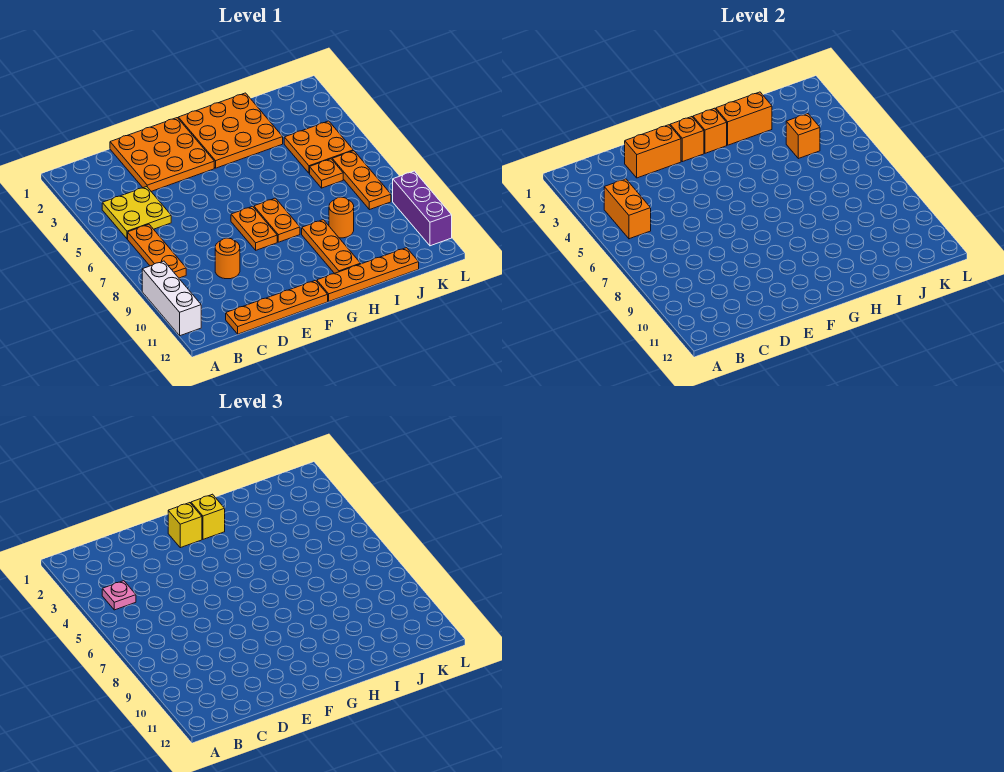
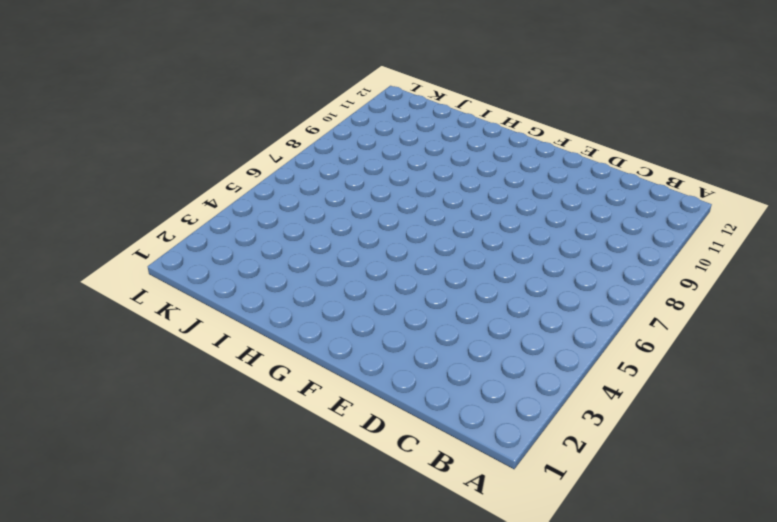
none -> white 1x3 brick [142,261,201,336]
none -> yellow 2x2 plate [102,187,171,239]
none -> orange 1x3 plate [128,224,186,278]

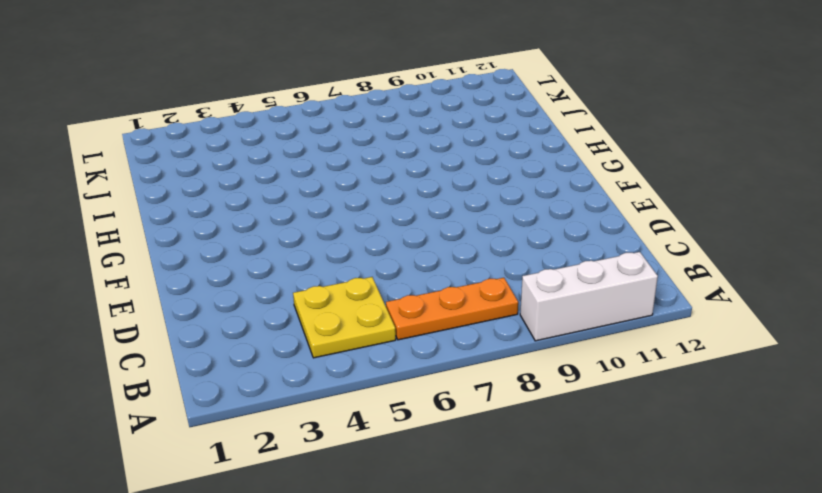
none -> orange 1x4 plate [226,280,328,334]
none -> orange 3x3 plate [110,118,214,191]
none -> orange 1x1 round brick [215,238,240,279]

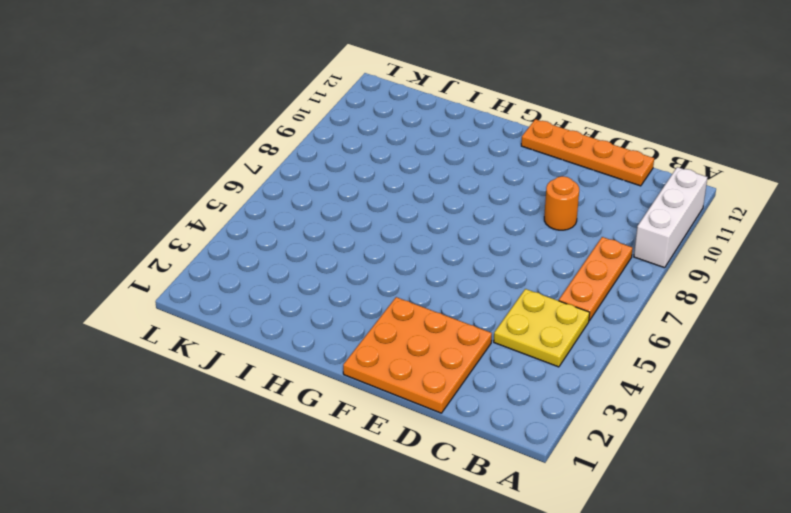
none -> orange 1x2 plate [231,206,277,250]
none -> orange 3x3 plate [178,93,283,168]
none -> orange 1x2 plate [254,198,300,242]

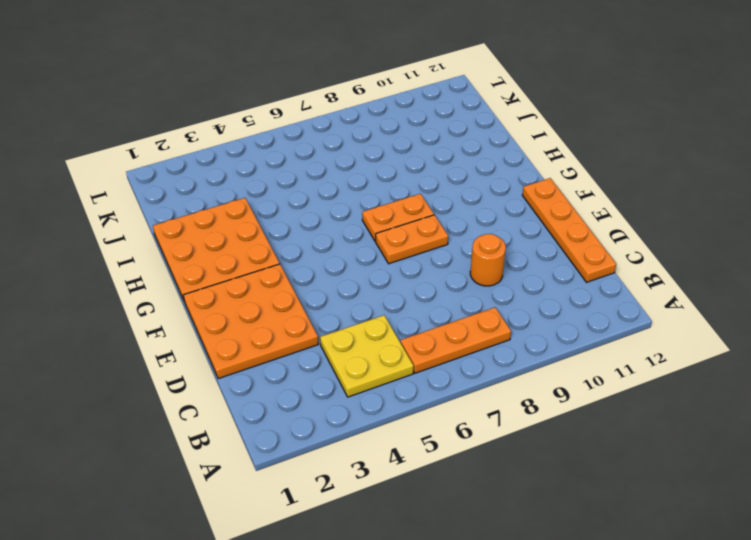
none -> white 1x3 brick [142,261,201,336]
none -> orange 1x4 plate [317,248,419,301]
none -> orange 1x3 plate [302,220,361,273]

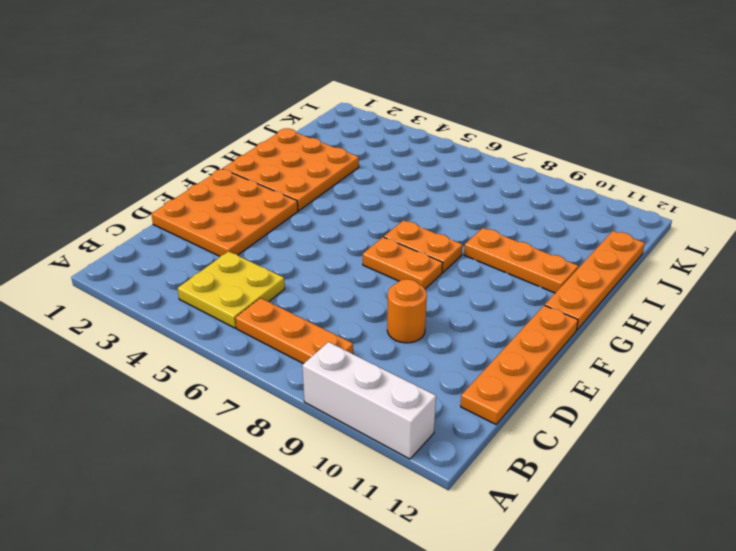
none -> orange 1x1 round brick [329,197,354,238]
none -> orange 2x2 plate [284,121,353,173]
none -> orange 1x1 plate [310,159,343,188]

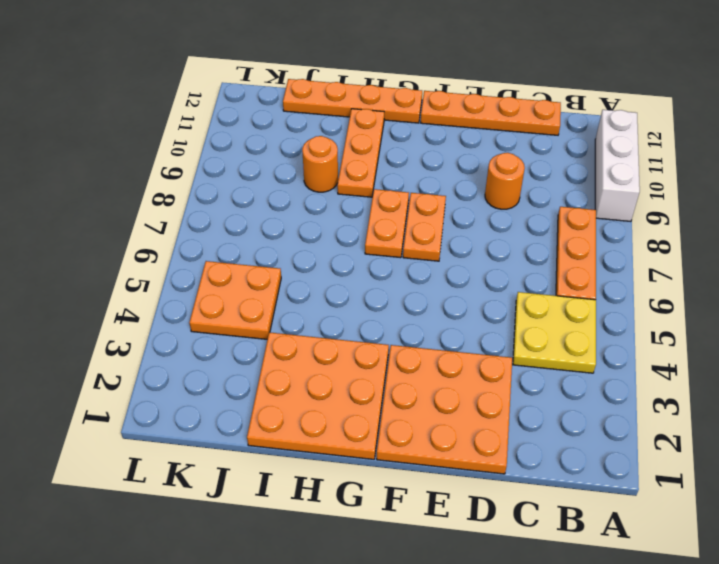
none -> orange 1x1 plate [310,159,343,188]
none -> orange 1x3 plate [332,151,391,210]
none -> purple 1x3 brick [393,171,452,246]

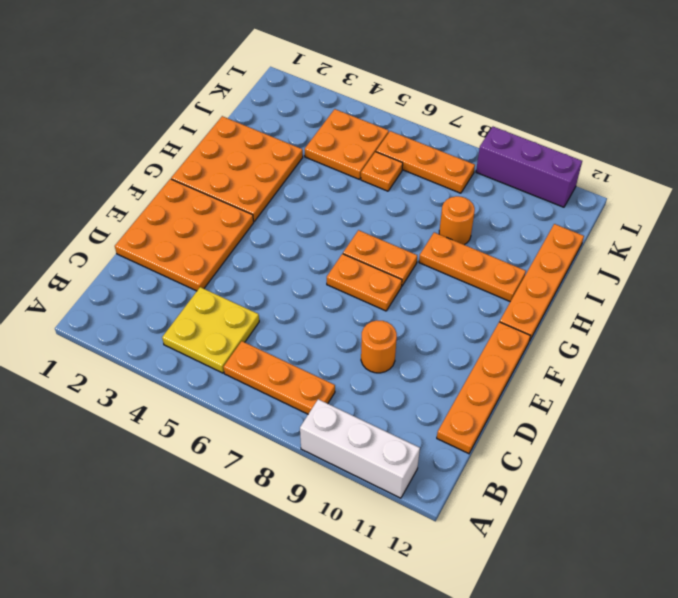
none -> orange 1x2 brick [604,179,651,239]
none -> orange 1x2 brick [625,125,681,178]
none -> orange 1x1 brick [670,117,704,162]

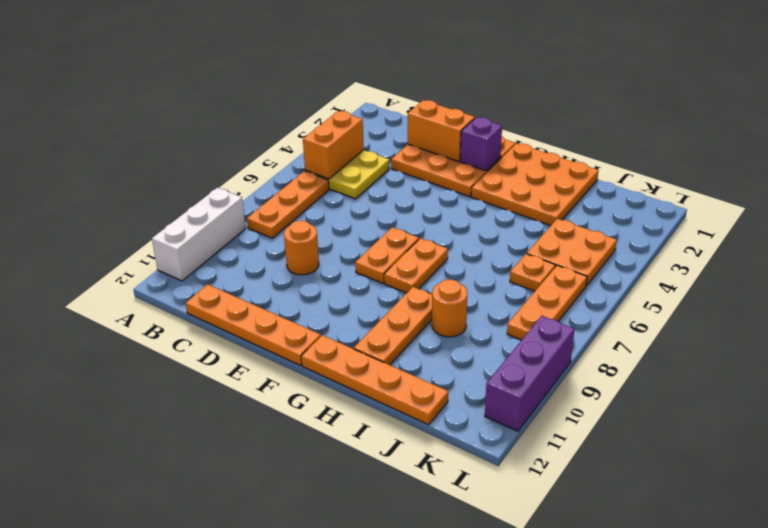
purple 1x1 brick [460,117,502,171] -> orange 1x1 brick [670,117,704,162]
none -> orange 1x1 brick [693,108,727,153]
none -> orange 1x2 brick [716,92,772,145]
none -> orange 1x1 brick [786,114,820,159]

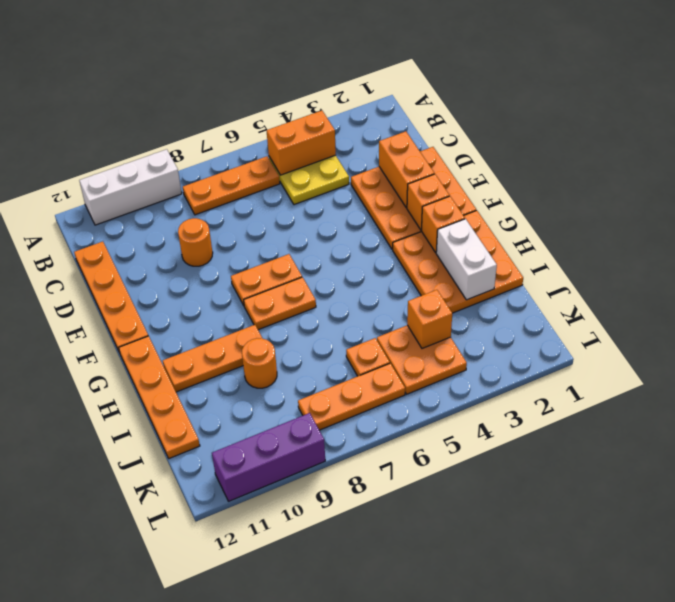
white 1x2 brick [436,219,497,300] -> orange 1x2 brick [716,92,772,145]
none -> pink 1x1 plate [102,581,136,610]
none -> yellow 1x1 brick [168,503,202,548]
none -> yellow 1x1 brick [191,494,225,539]

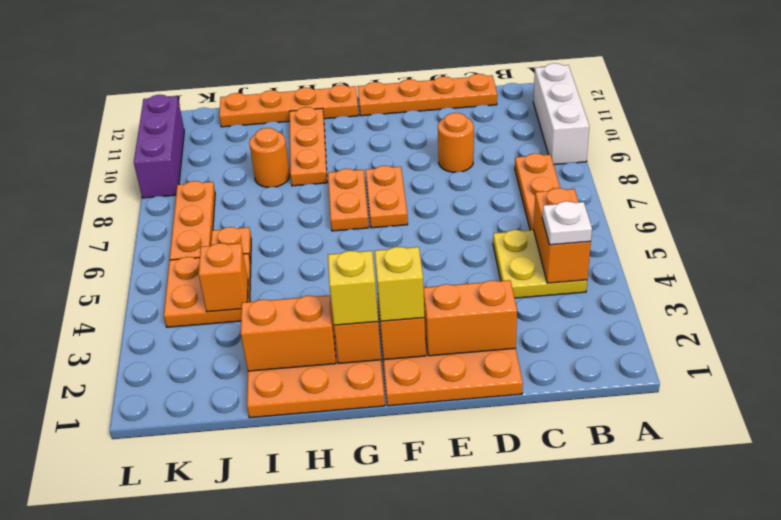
white 1x1 plate [542,201,592,245] -> pink 1x1 plate [102,581,136,610]

